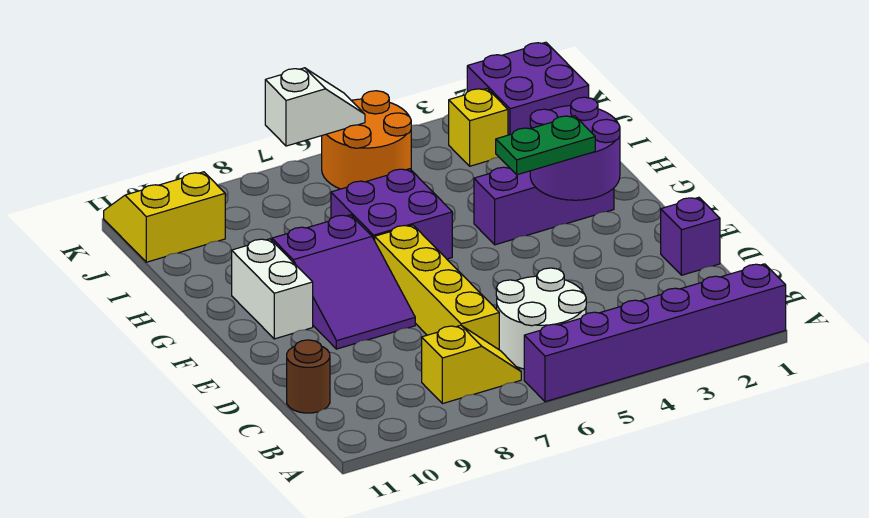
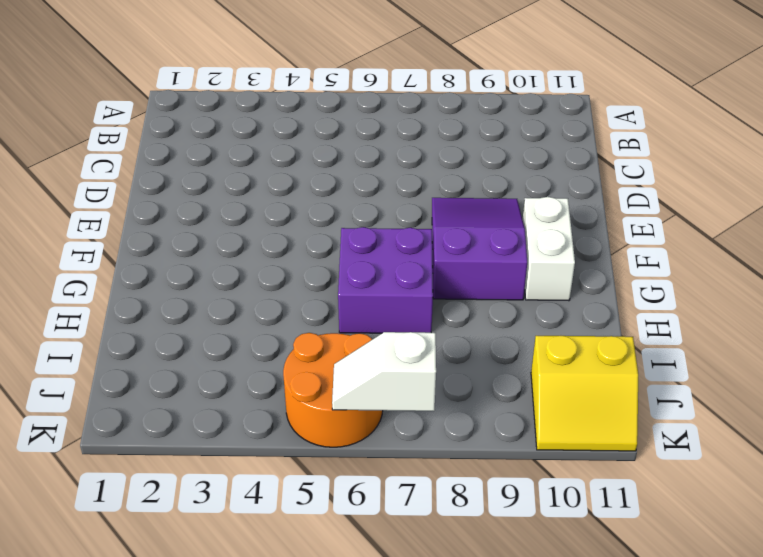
none -> purple 1x6 brick [524,264,786,402]
none -> white 2x2 round brick [496,268,586,369]
none -> yellow 1x2 slope [422,325,521,404]

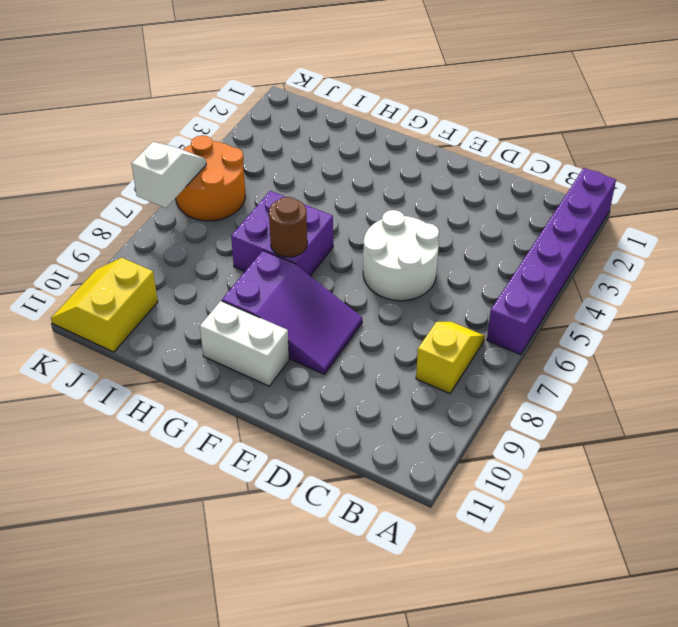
white 2x2 round brick [363,210,439,301] -> white 2x2 round brick moved to [496,268,586,369]
brown 1x1 round brick [269,197,307,257] -> brown 1x1 round brick moved to [287,340,330,413]
none -> yellow 1x4 brick [375,225,499,349]
none -> purple 1x1 brick [661,197,720,275]
none -> purple 1x3 brick [474,167,614,245]

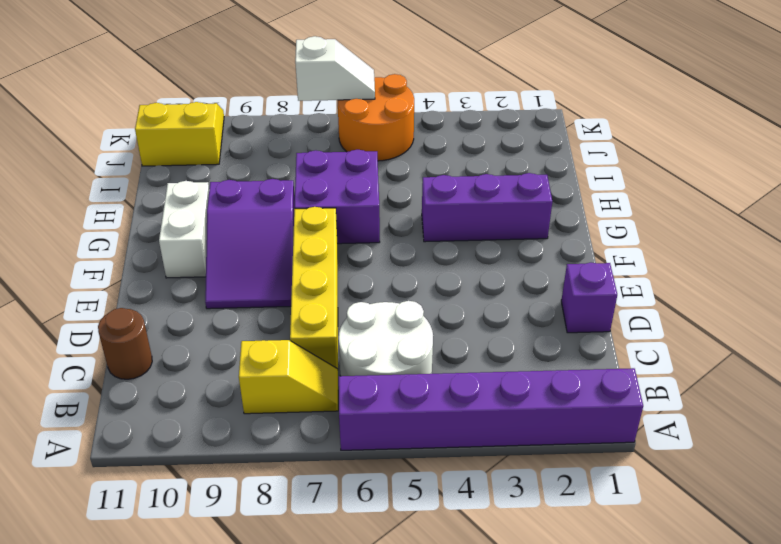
none -> purple 2x2 brick [467,42,589,135]
none -> yellow 1x1 brick [449,89,508,166]
none -> purple 2x2 round brick [530,97,620,200]

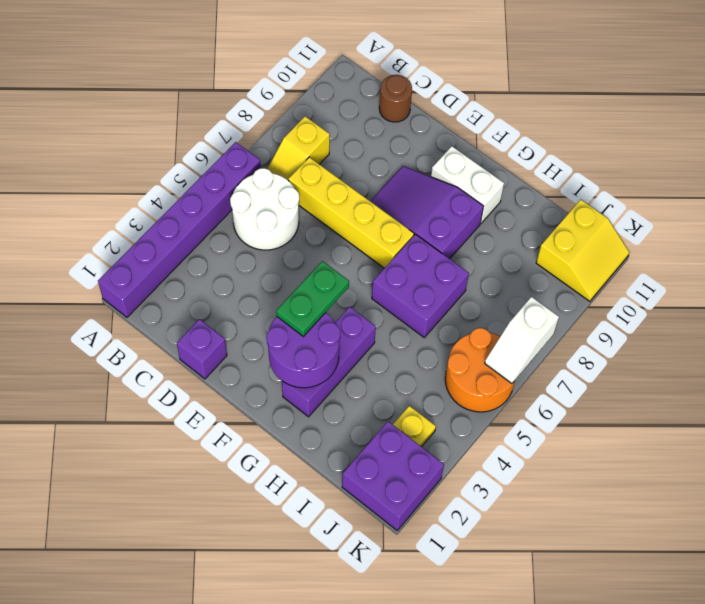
yellow 1x1 plate [393,406,436,447] -> yellow 1x1 brick [449,89,508,166]

